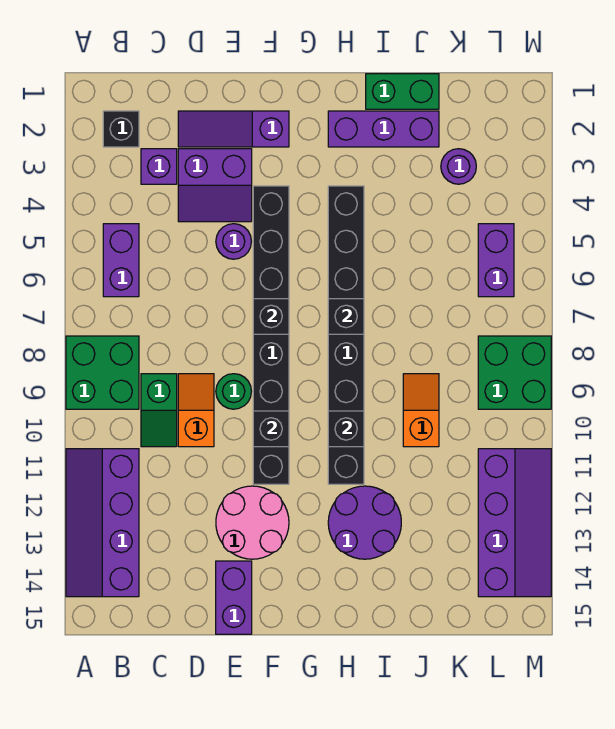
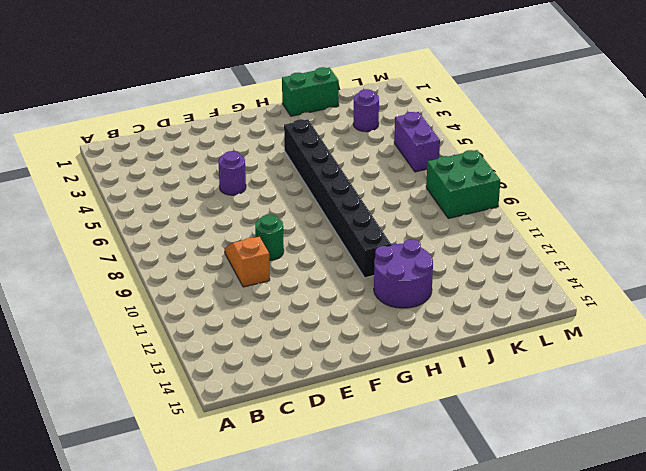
none -> green 2x2 brick [66,336,139,409]
none -> purple 2x4 slope [66,449,139,597]
none -> black 1x1 brick [103,111,139,147]

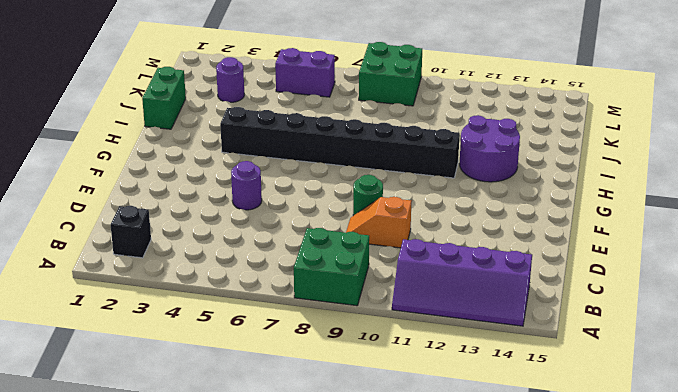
none -> purple 1x2 brick [103,224,139,297]
none -> purple 1x1 brick [141,149,177,184]
none -> green 1x2 slope [141,374,177,447]

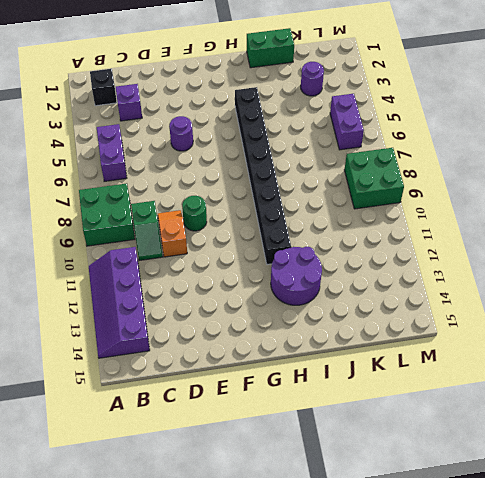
none -> purple 1x3 slope [178,111,289,147]
none -> purple 2x2 slope [178,149,252,222]
none -> pink 2x2 round brick [216,486,289,559]

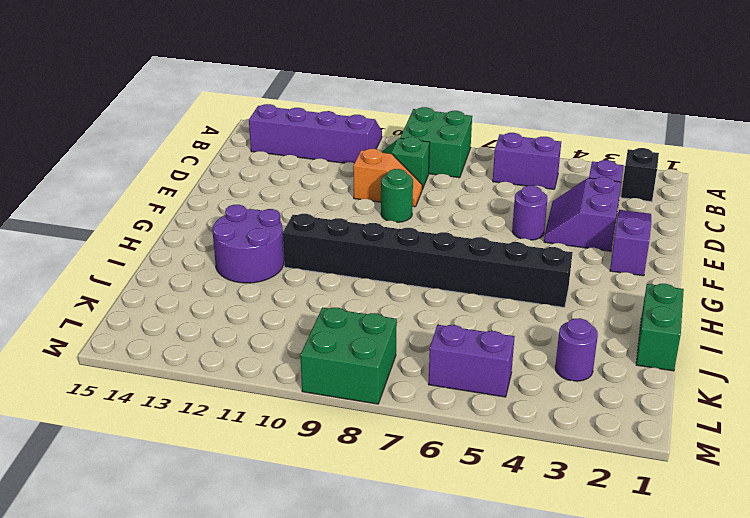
none -> pink 2x2 round brick [216,486,289,559]
none -> purple 1x2 brick [216,561,252,634]
none -> black 1x8 brick [253,186,289,484]

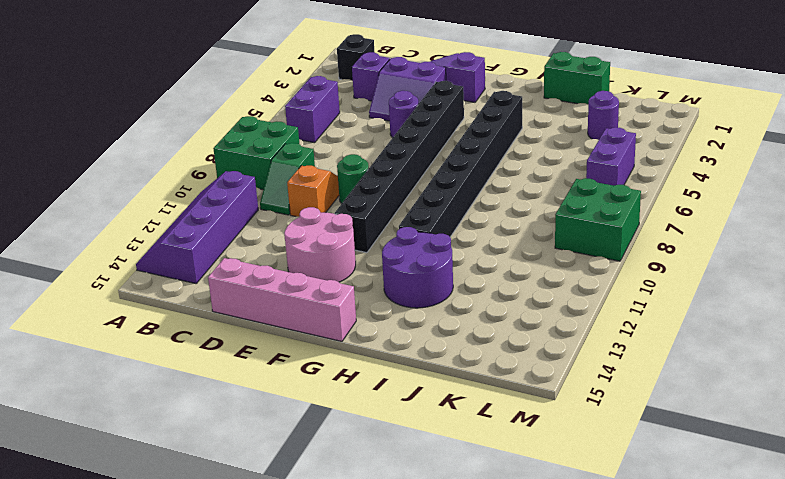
pink 1x4 brick [208,258,356,341] -> purple 1x2 brick [216,561,252,634]
none -> purple 1x3 brick [328,111,439,147]
none -> orange 1x2 slope [403,374,439,447]
none -> purple 2x4 slope [478,449,551,597]

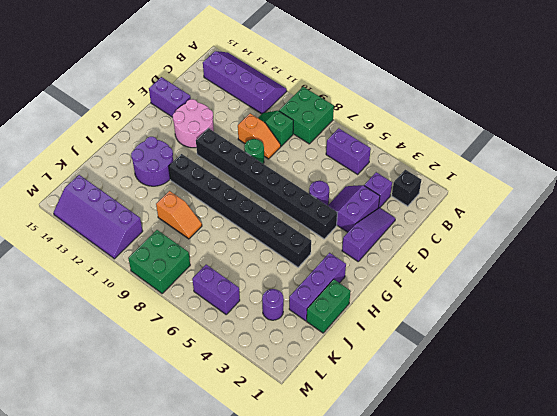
none -> black 1x1 brick [253,299,289,334]
none -> black 1x1 brick [253,411,289,447]
none -> black 1x1 brick [328,299,364,334]

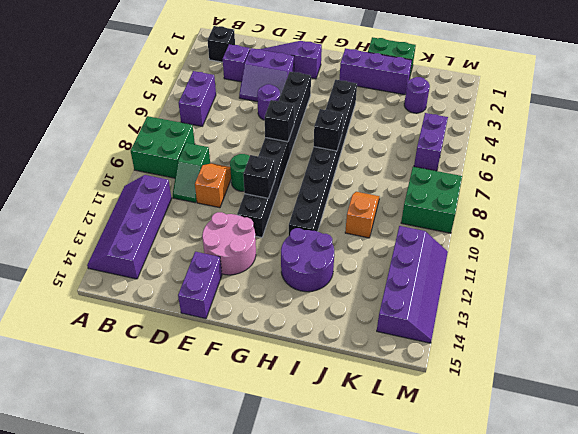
none -> black 1x1 brick [328,411,364,447]

